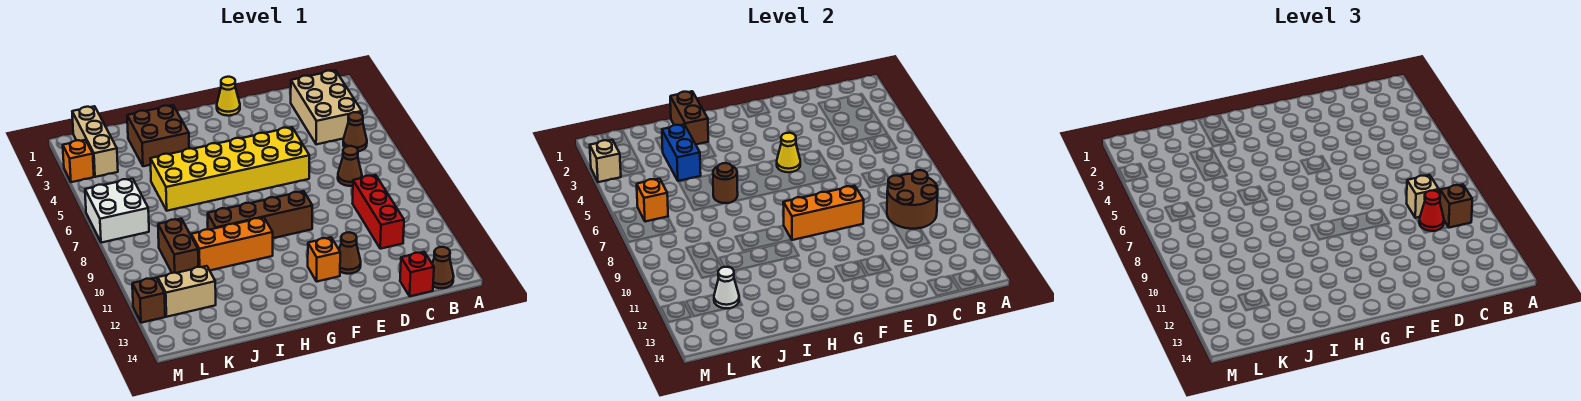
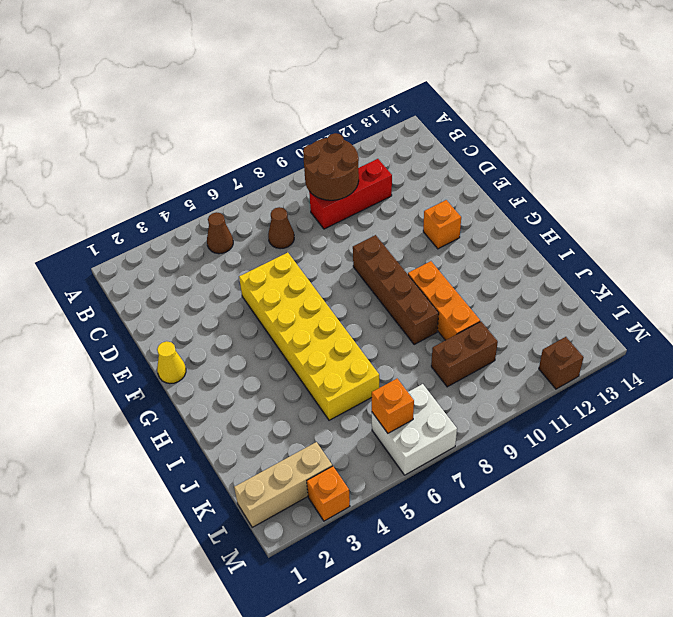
none -> tan 2x3 brick [291,70,362,144]
none -> brown 1x1 cone [432,247,454,288]
none -> red 1x1 brick [400,252,434,296]
none -> brown 1x1 cone [339,232,361,274]

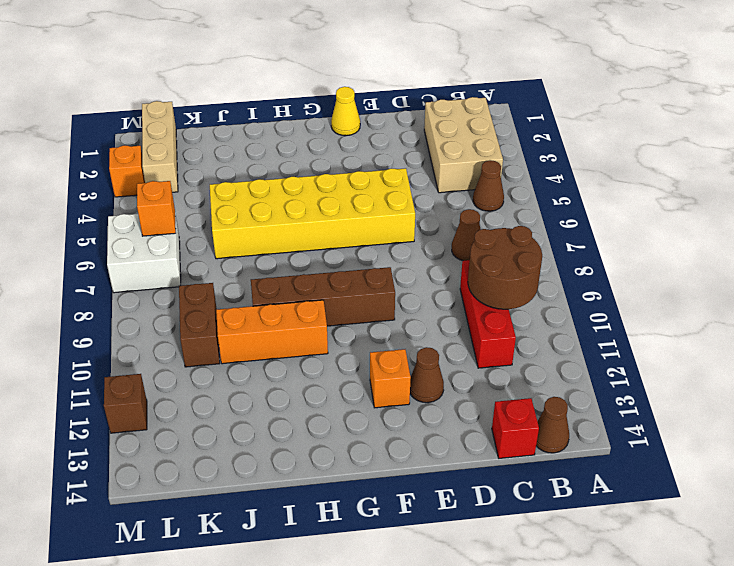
none -> brown 2x2 brick [127,105,189,166]
none -> tan 1x2 brick [158,266,216,317]
none -> orange 1x3 brick [783,186,864,240]
none -> yellow 1x1 cone [777,133,800,172]

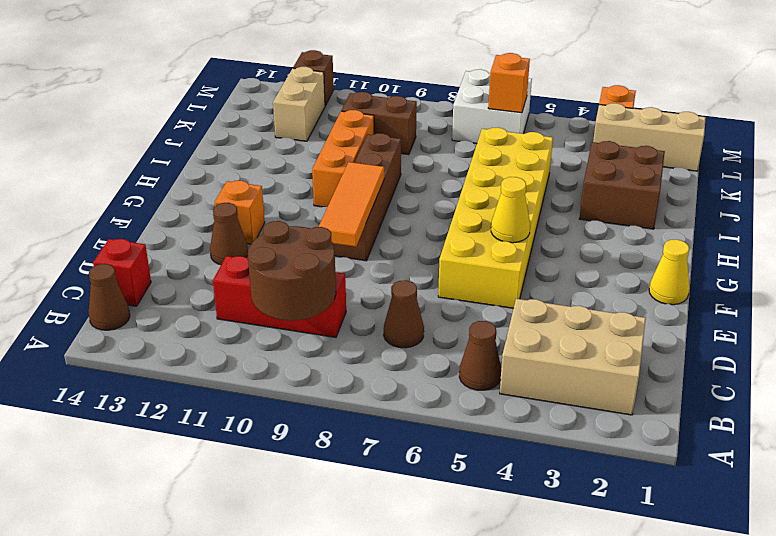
orange 1x3 tile [319,162,384,247] -> orange 1x3 brick [783,186,864,240]
none -> brown 1x2 brick [670,91,708,144]
none -> brown 1x1 round brick [713,163,738,203]
none -> blue 1x2 brick [662,125,701,181]
none -> white 1x1 cone [714,267,739,308]

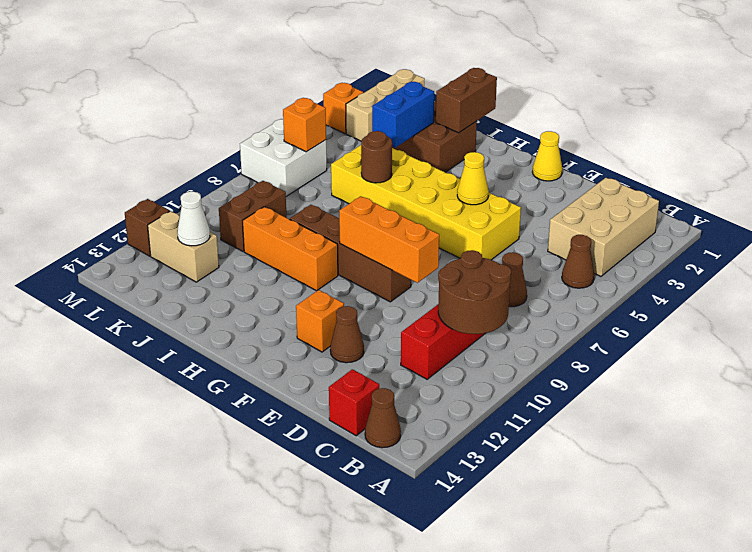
none -> tan 1x1 brick [590,140,621,182]
none -> brown 1x1 brick [1440,185,1472,228]
none -> tan 1x1 brick [1407,175,1439,218]
none -> red 1x1 cone [1419,191,1444,231]

